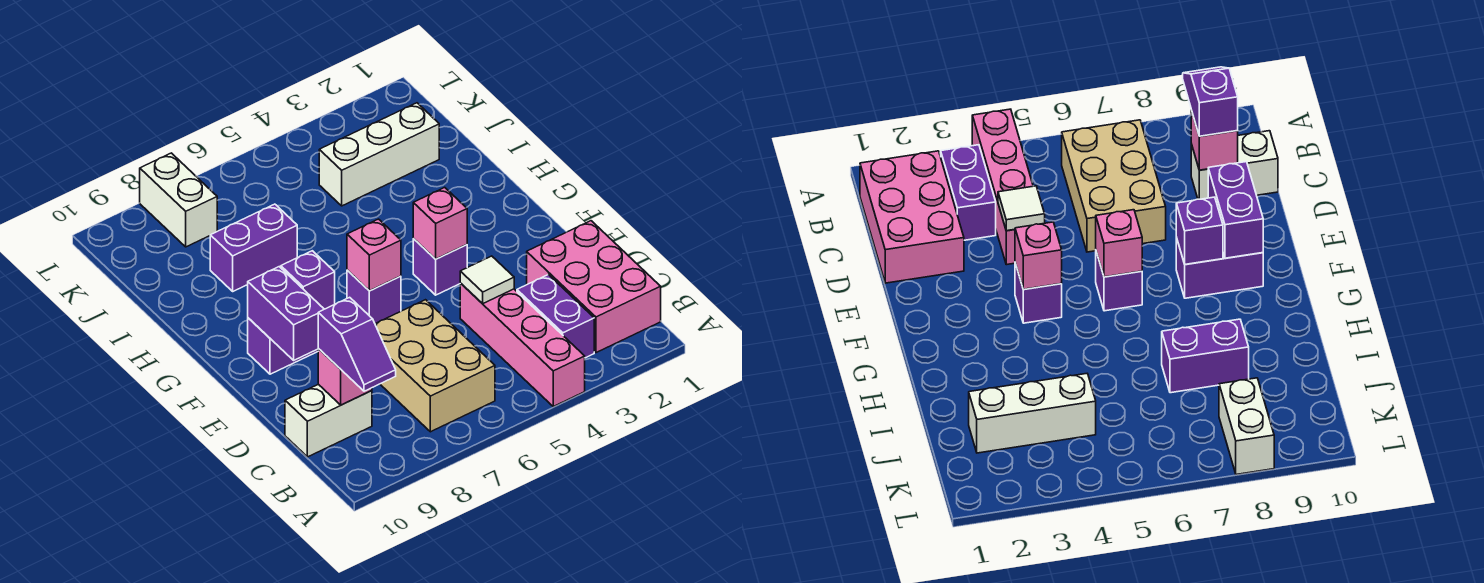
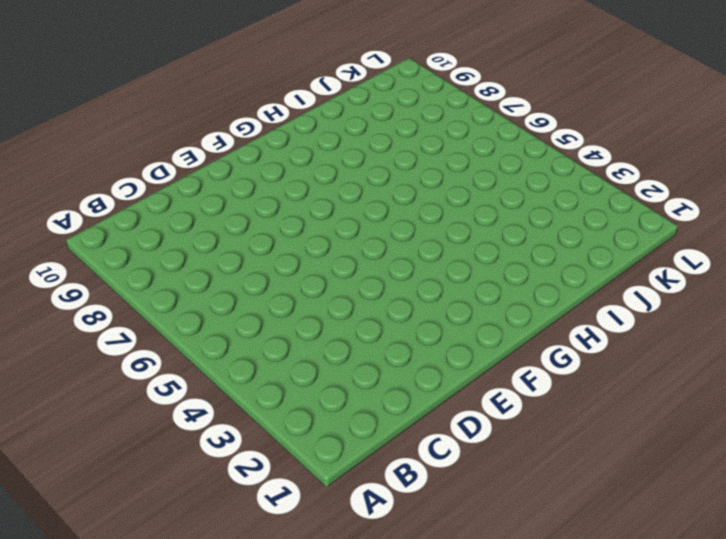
none -> pink 1x4 brick [460,283,585,406]
none -> pink 2x3 brick [527,221,661,353]
none -> purple 1x2 brick [517,275,594,358]

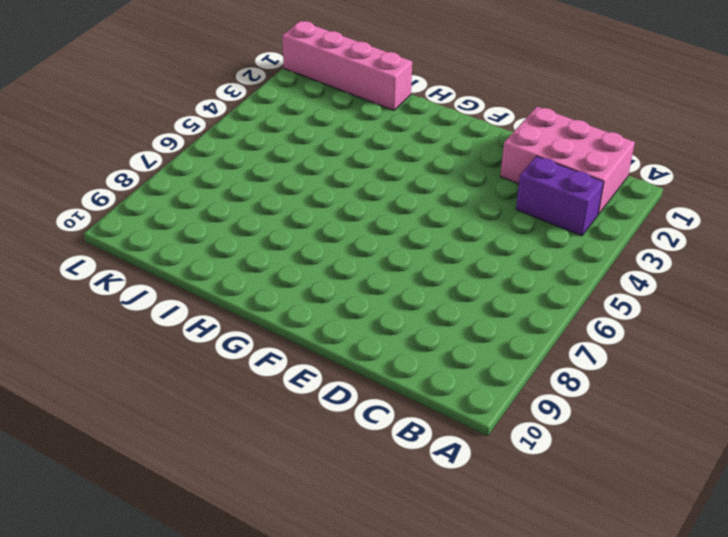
pink 1x4 brick [282,21,412,110] -> pink 1x4 brick moved to [460,283,585,406]
none -> tan 2x3 brick [375,300,495,432]
none -> white 1x2 brick [285,384,372,457]
none -> purple 1x1 brick [413,239,467,295]

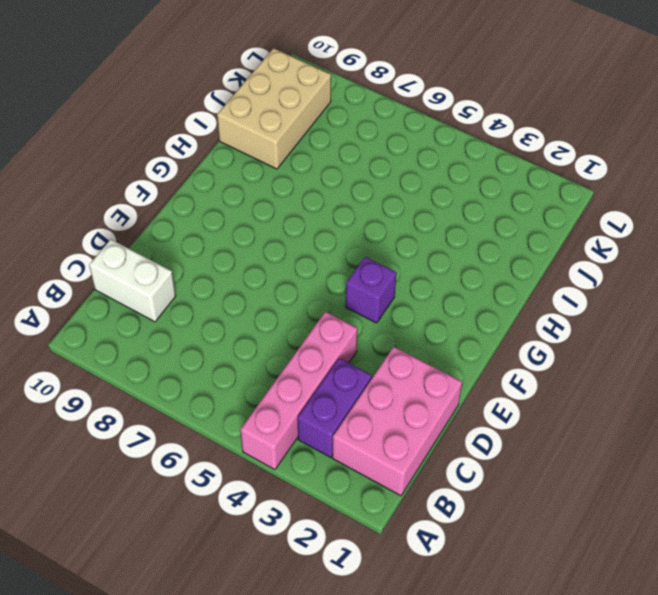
tan 2x3 brick [217,48,331,169] -> tan 2x3 brick moved to [375,300,495,432]
none -> purple 1x1 brick [347,270,401,324]
none -> purple 1x2 brick [248,318,318,374]
none -> purple 1x2 brick [210,204,297,291]

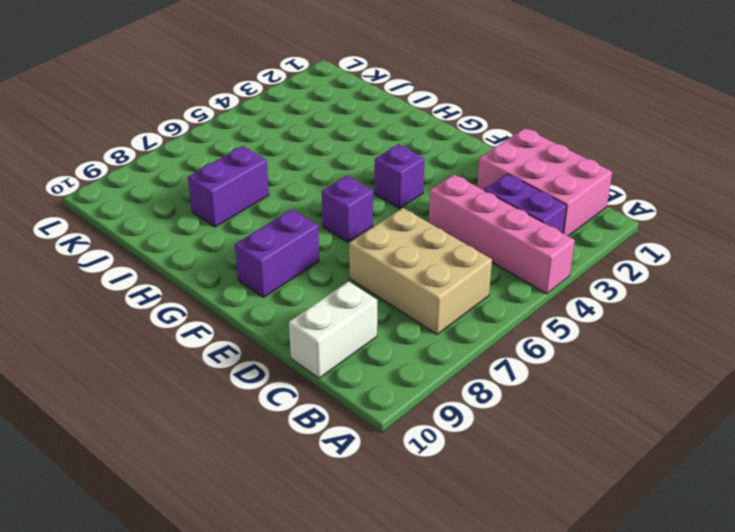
none -> white 1x3 brick [319,103,439,206]
none -> white 1x2 brick [140,153,217,247]
none -> pink 1x1 brick [318,349,372,405]

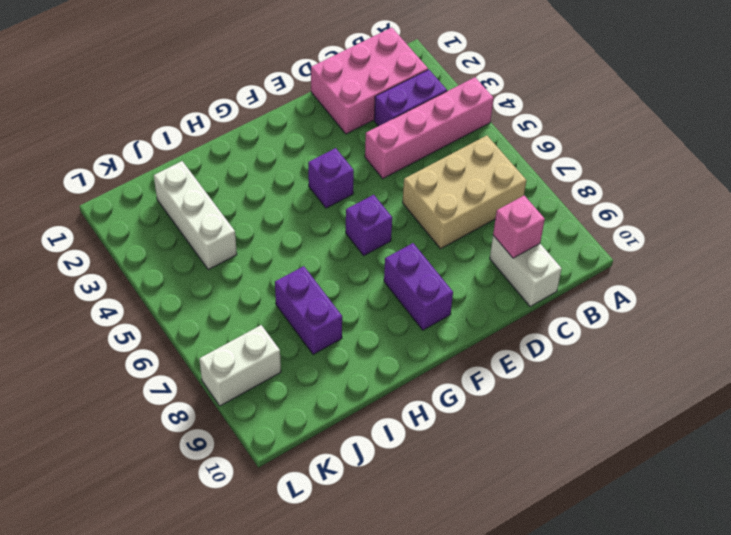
none -> white 1x1 tile [460,256,514,304]
none -> purple 1x2 brick [248,267,324,360]
none -> pink 1x1 brick [413,187,467,259]

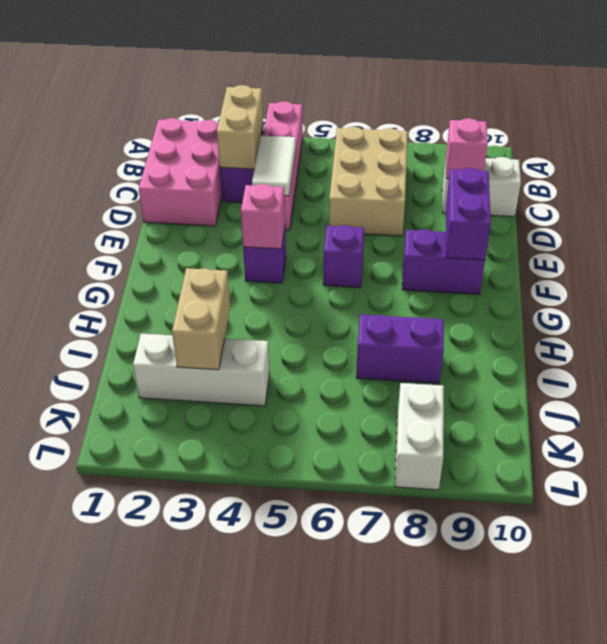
tan 1x2 brick [217,85,263,169] -> none
white 1x2 tile [252,135,296,196] -> white 1x1 tile [460,256,514,304]
tan 1x2 brick [172,268,230,370] -> none
none -> pink 1x1 brick [347,219,401,291]
none -> purple 1x1 brick [281,251,335,309]
none -> purple 1x2 slope [318,297,396,391]

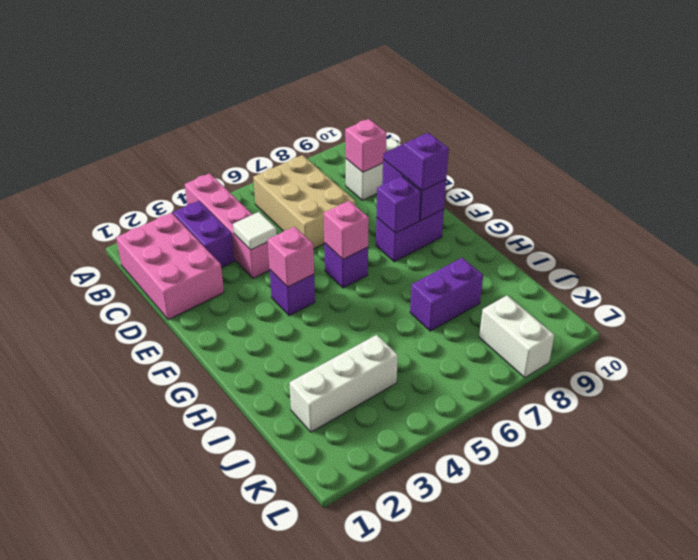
purple 1x2 slope [383,133,449,191] -> purple 1x2 slope moved to [318,297,396,391]

